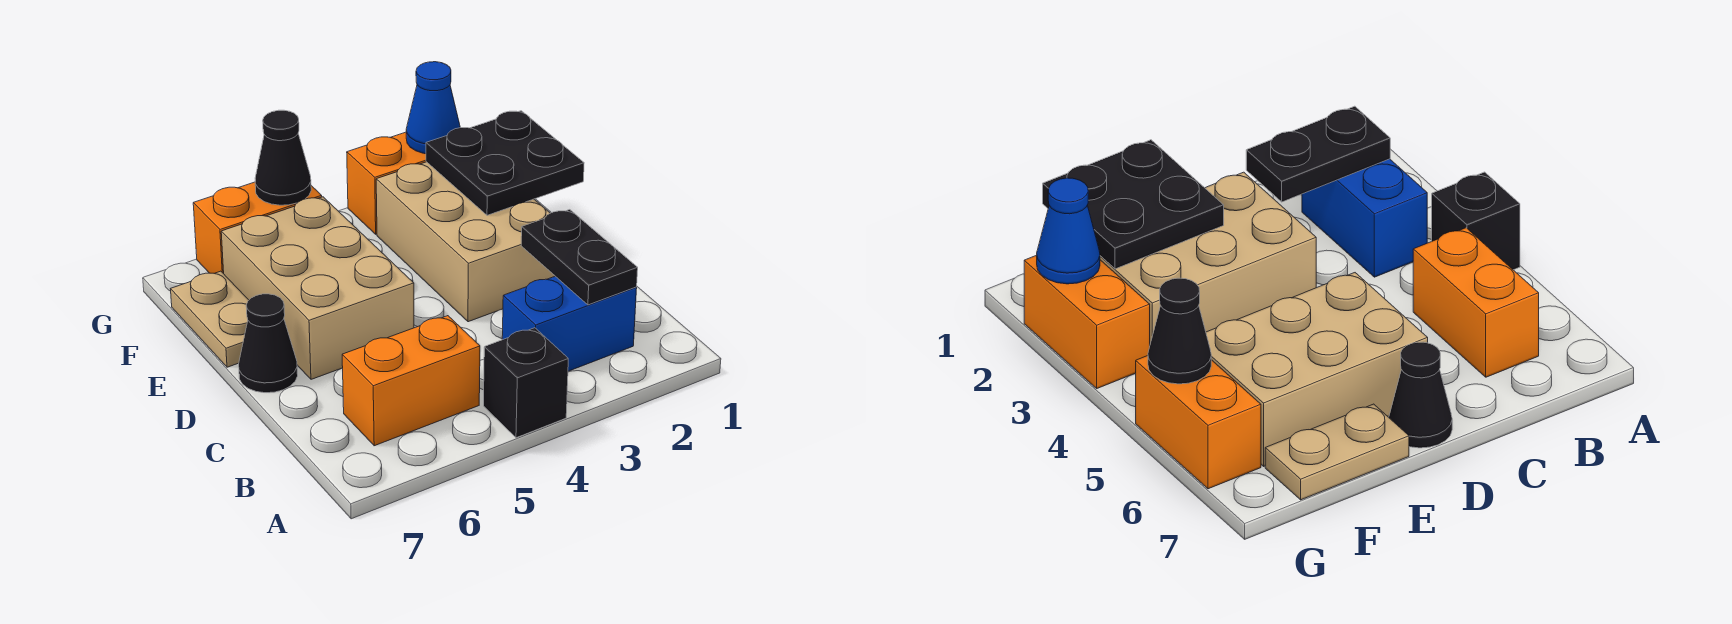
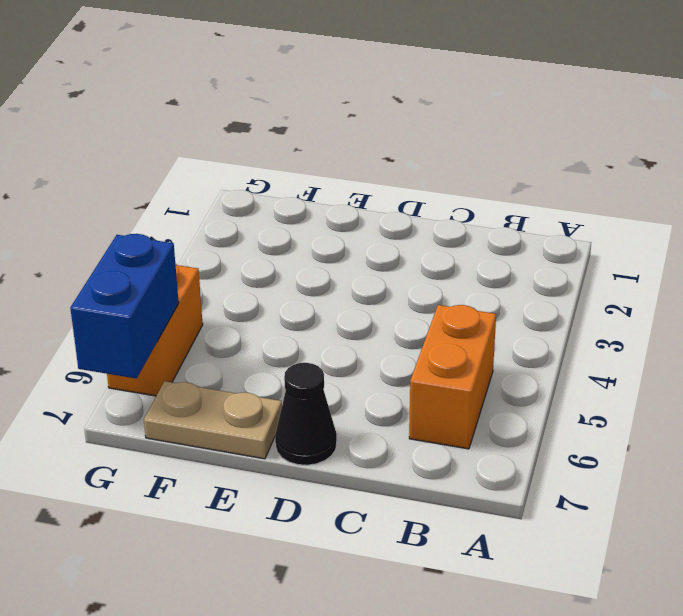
blue 1x2 brick [70,234,179,379] -> blue 1x2 brick moved to [502,276,637,371]
none -> black 1x1 brick [484,328,568,438]
none -> tan 2x3 brick [376,162,555,322]
none -> tan 2x3 brick [221,197,414,379]

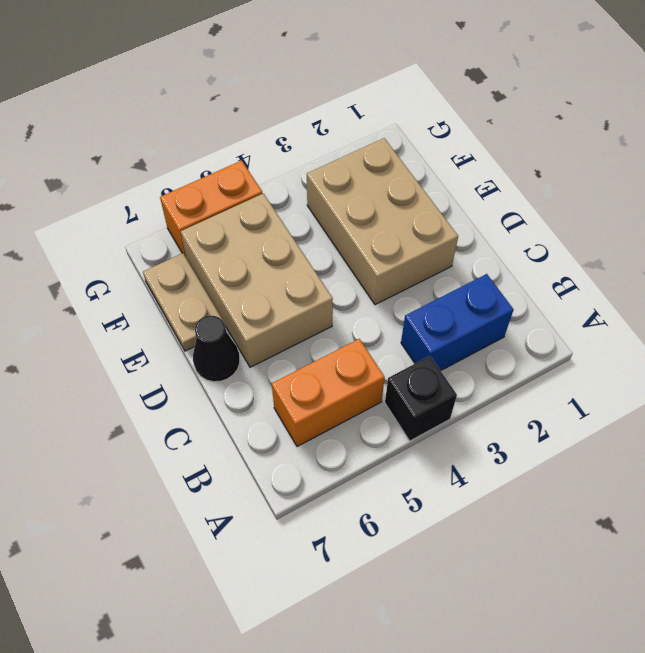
none -> orange 1x2 brick [347,132,426,234]
none -> black 1x2 plate [521,210,638,305]
none -> black 2x2 plate [426,111,584,215]

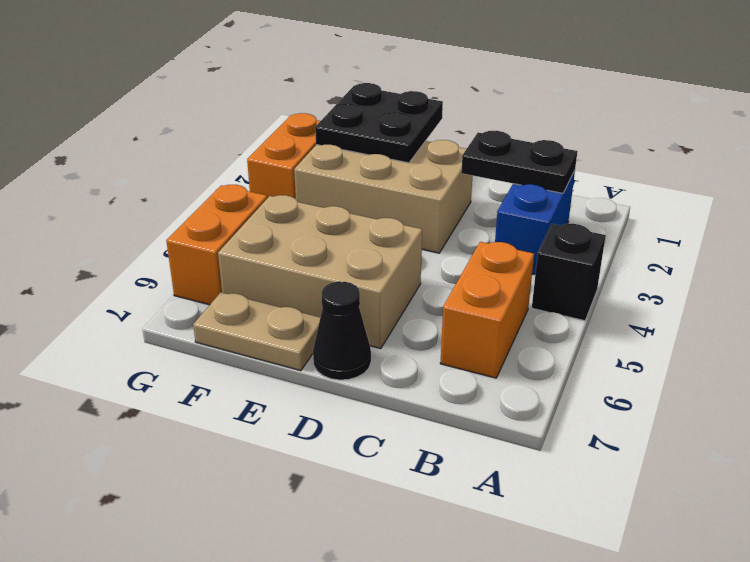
none -> blue 1x1 cone [406,62,460,154]
none -> black 1x1 cone [255,110,311,205]

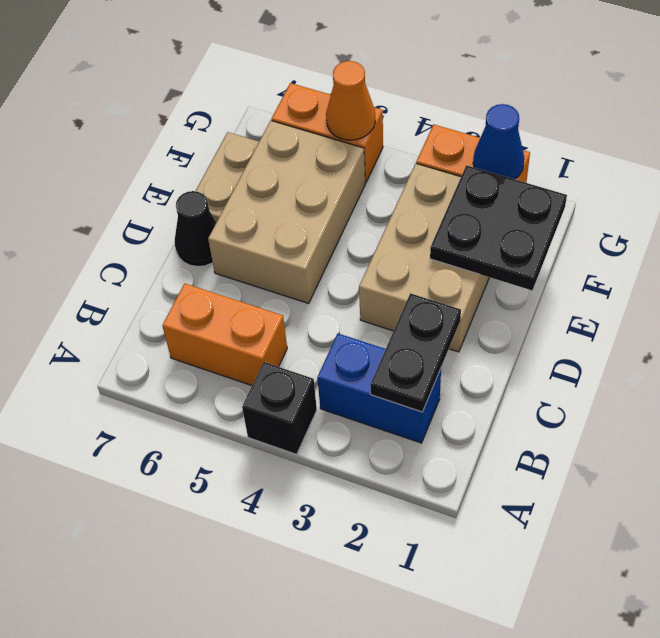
orange 1x1 cone [326,61,375,140] -> black 1x1 cone [255,110,311,205]

